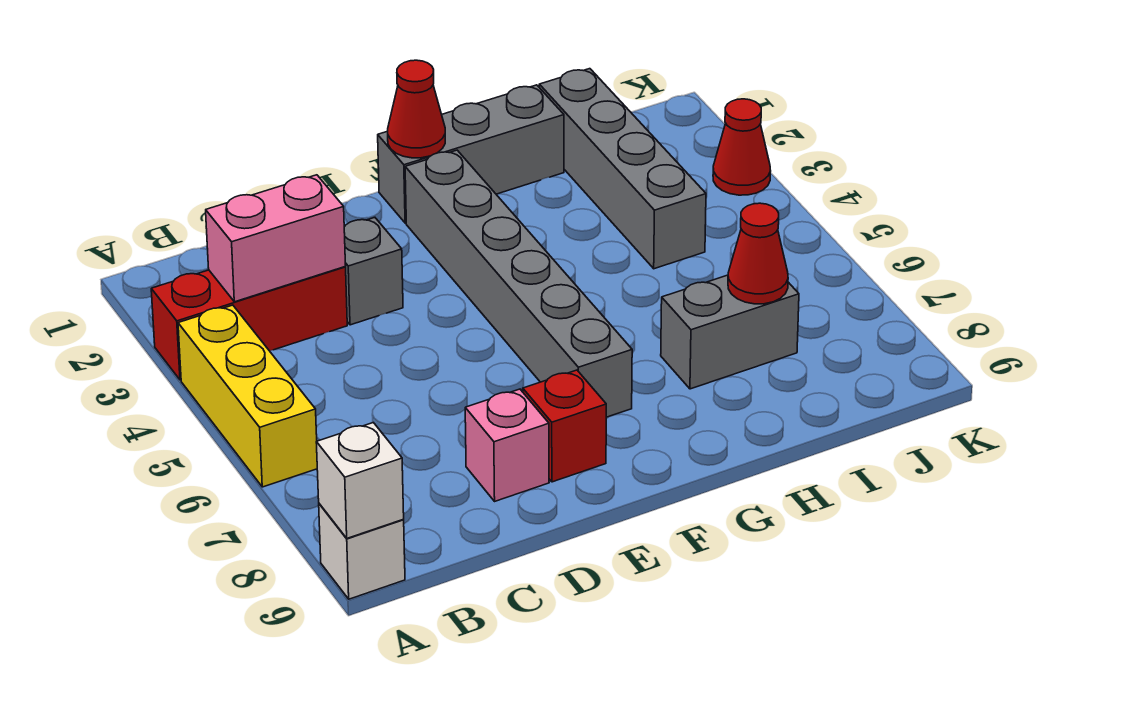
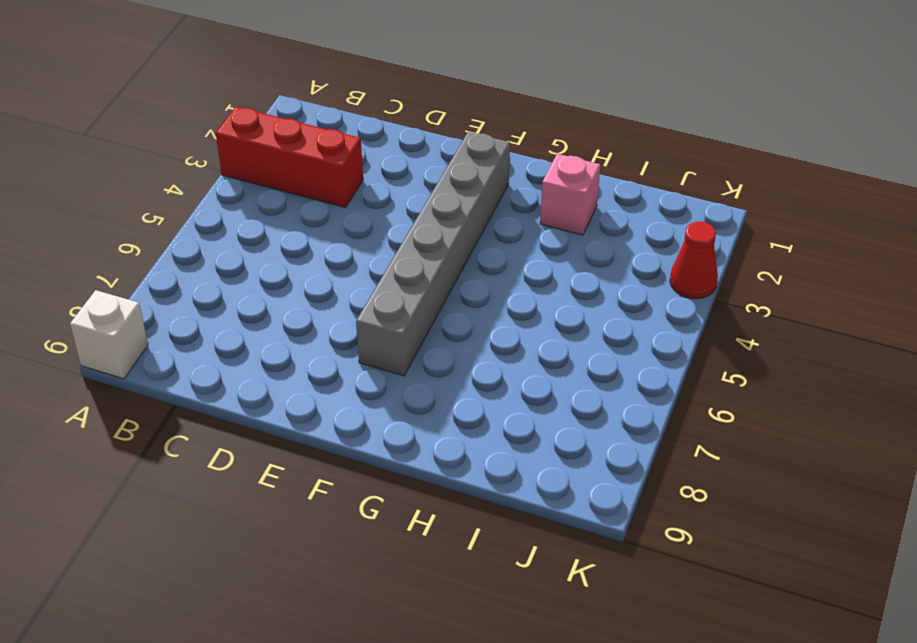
pink 1x1 brick [540,154,600,235] -> pink 1x1 brick moved to [465,389,549,501]
none -> yellow 1x3 brick [178,305,317,487]
none -> grey 1x1 brick [344,217,403,325]
none -> red 1x1 brick [523,370,606,482]

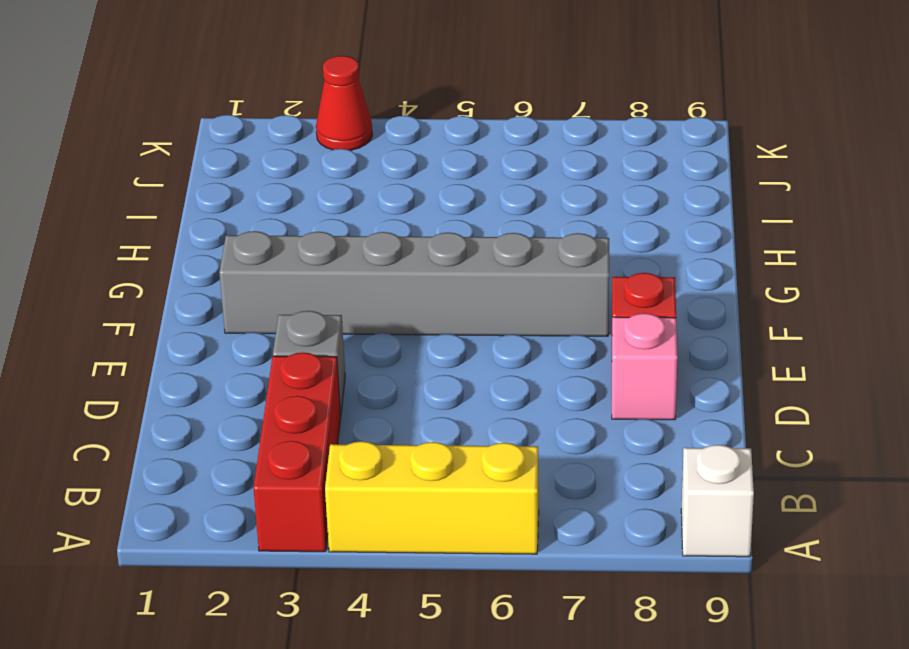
none -> grey 1x3 brick [378,85,564,223]
none -> grey 1x2 brick [661,275,799,389]
none -> grey 1x4 brick [539,69,706,269]

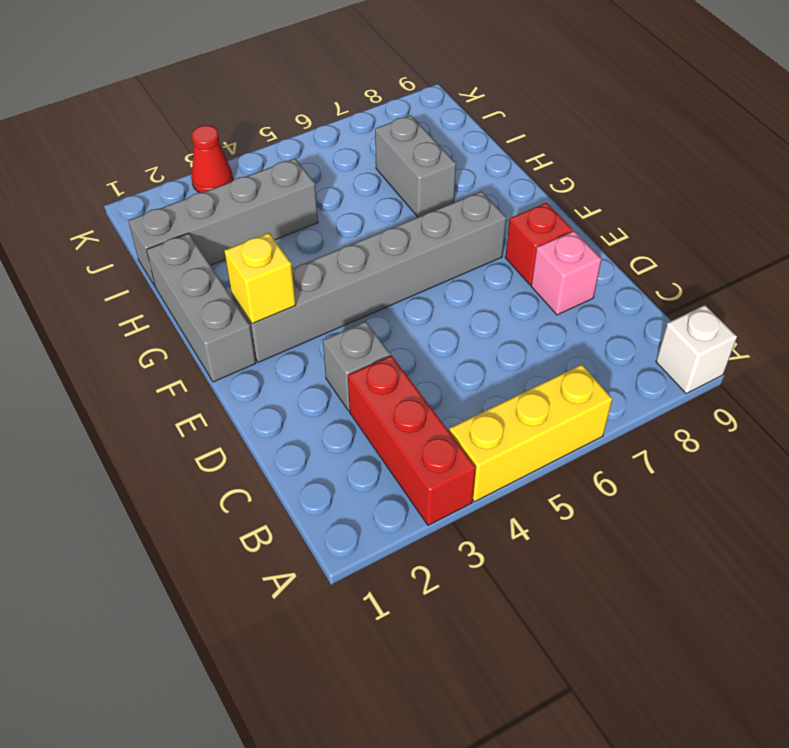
yellow 1x1 brick [224,233,296,324] -> none
none -> white 1x1 brick [316,423,404,538]
none -> pink 1x2 brick [206,175,346,302]
none -> red 1x1 cone [388,60,445,158]

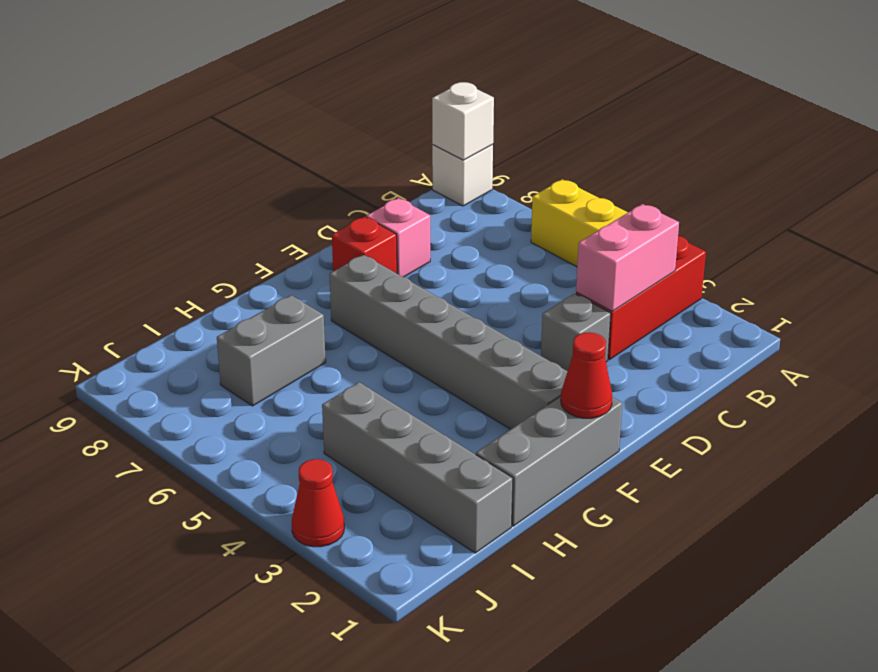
none -> red 1x1 cone [728,203,788,304]

